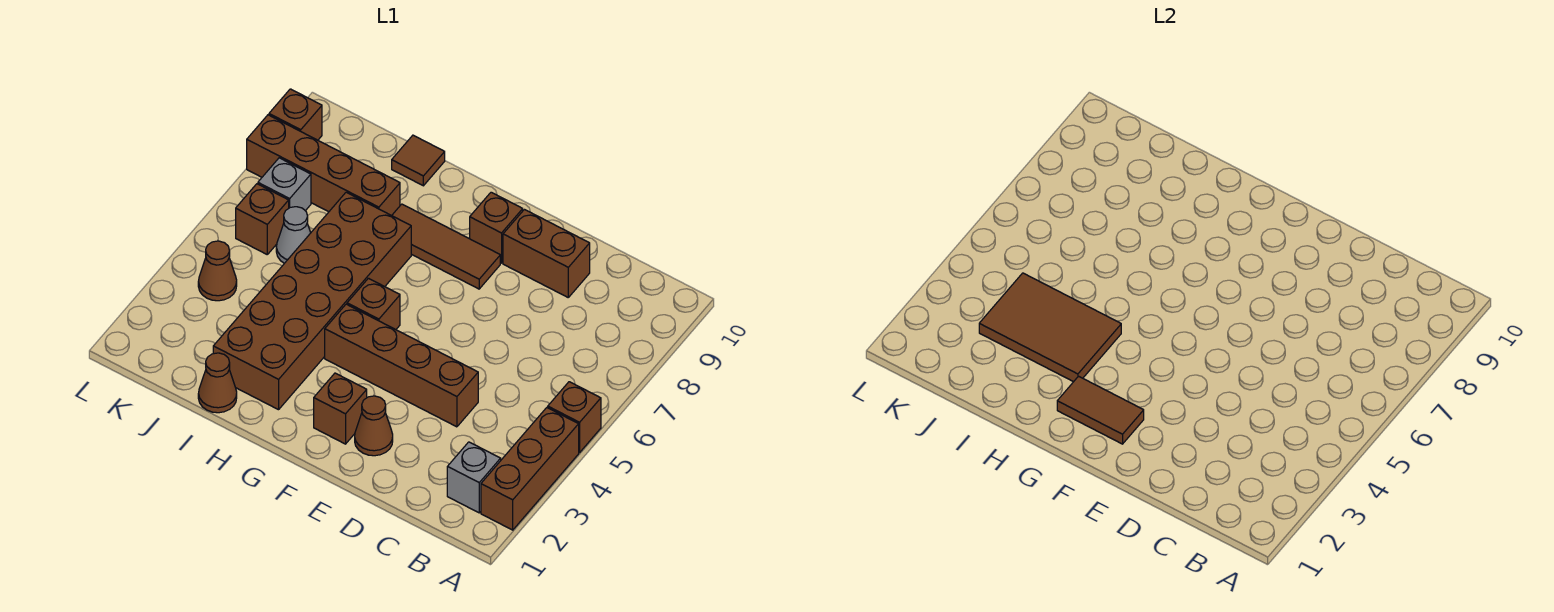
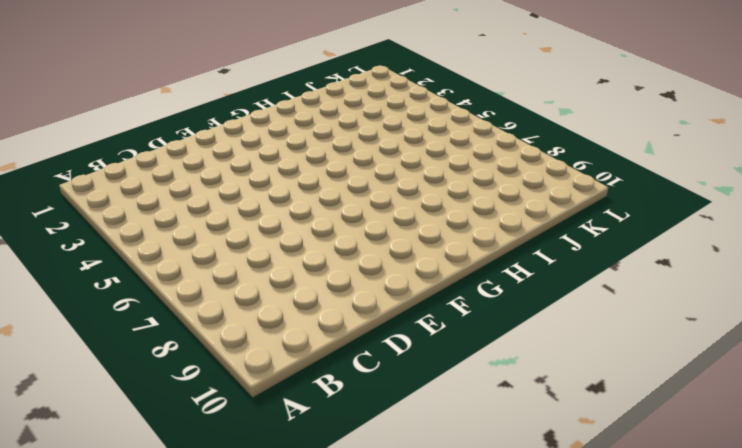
none -> brown 1x3 brick [481,408,579,530]
none -> brown 1x1 brick [548,382,601,453]
none -> grey 1x1 brick [447,442,501,513]

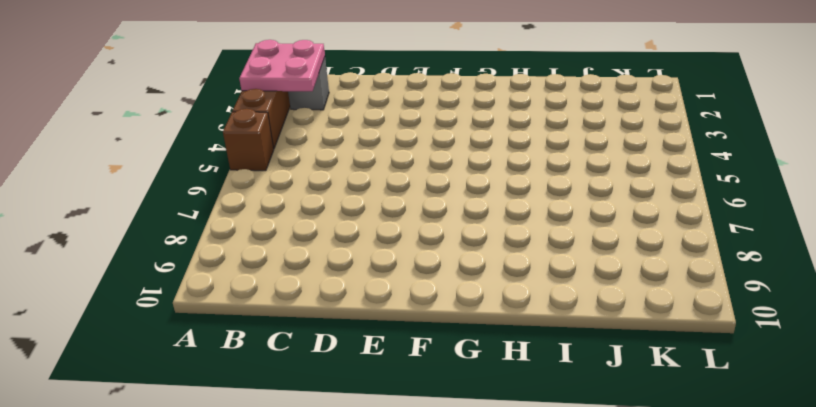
pink 2x2 plate [239,40,325,91] -> none
none -> brown 1x4 brick [325,304,478,427]
none -> brown 1x2 brick [503,210,590,297]
none -> brown 1x1 cone [355,396,393,456]

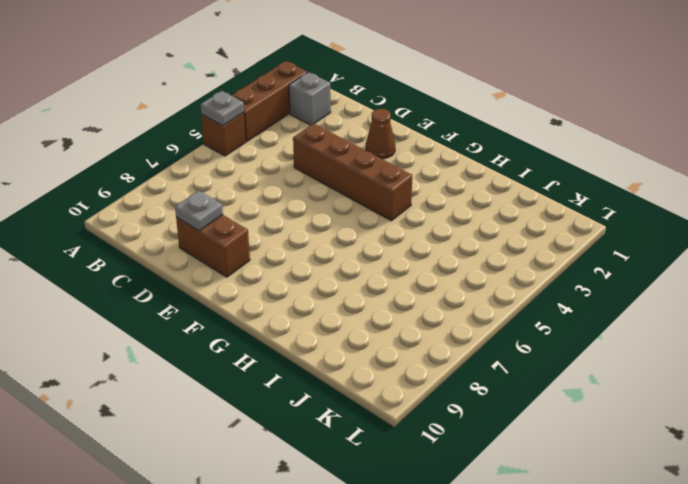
grey 1x1 plate [200,91,244,126] -> none
grey 1x1 plate [175,191,223,231] -> none
none -> brown 1x1 brick [314,373,367,444]
none -> brown 1x3 tile [392,204,500,289]
none -> brown 1x1 brick [470,192,523,263]

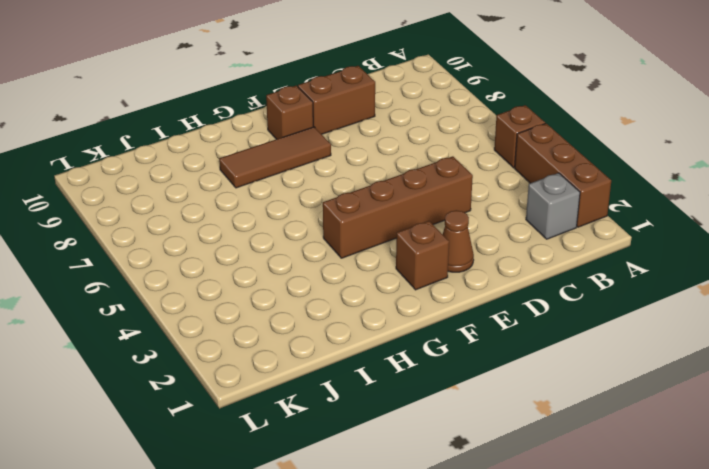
none -> brown 1x1 brick [347,278,400,330]
none -> brown 2x6 brick [213,192,411,410]
none -> brown 1x1 cone [198,353,237,413]

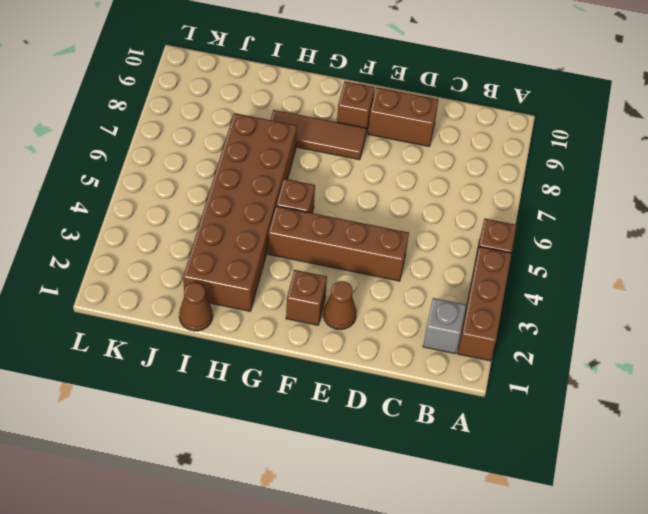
none -> brown 1x4 brick [247,115,400,216]
none -> brown 1x1 tile [392,135,445,186]
none -> grey 1x1 cone [276,207,311,263]

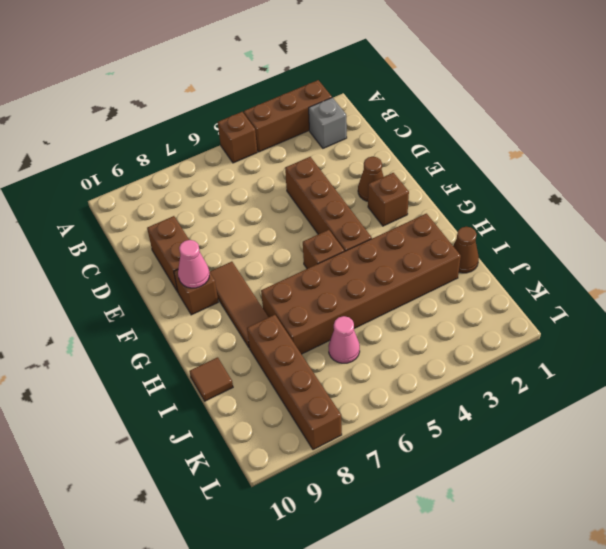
pink 1x1 cone [178,240,209,288] -> none
pink 1x1 cone [328,316,360,363] -> grey 1x1 cone [276,207,311,263]
none -> brown 1x1 cone [198,241,237,301]
none -> brown 1x1 brick [236,184,289,254]
none -> grey 1x1 brick [258,158,311,211]

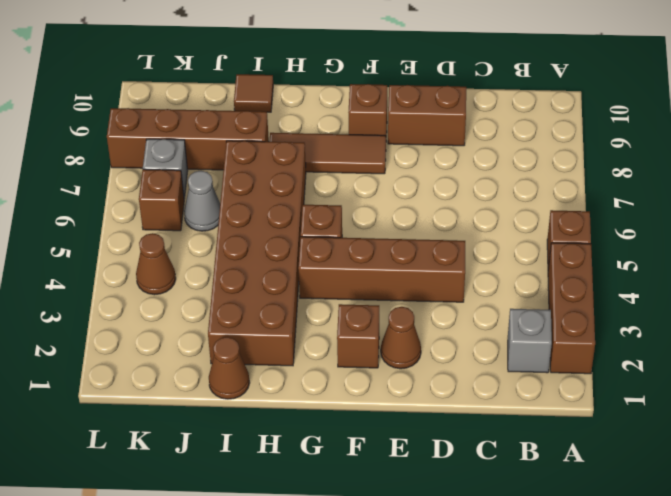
none -> brown 1x1 brick [269,89,322,140]
none -> brown 1x2 tile [1057,376,1144,444]
none -> brown 2x3 tile [979,273,1121,382]

